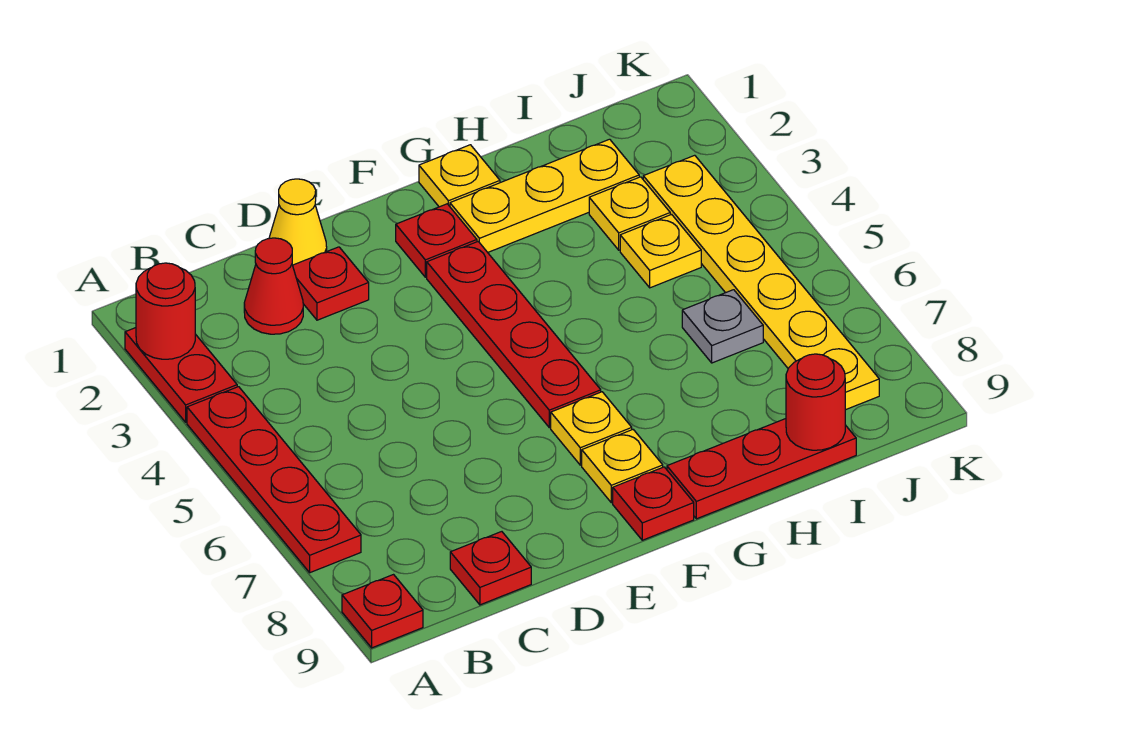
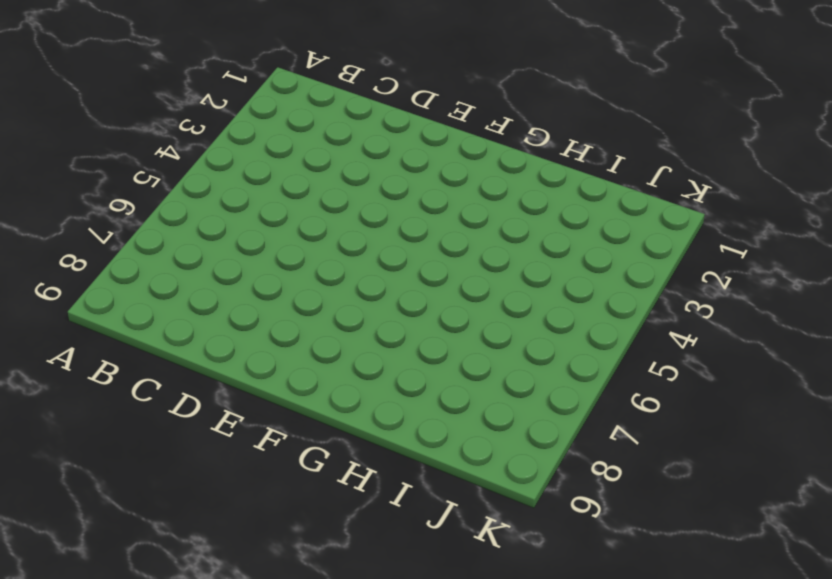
none -> red 1x2 plate [125,328,237,422]
none -> red 1x4 plate [187,387,361,573]
none -> red 1x1 plate [342,575,423,648]

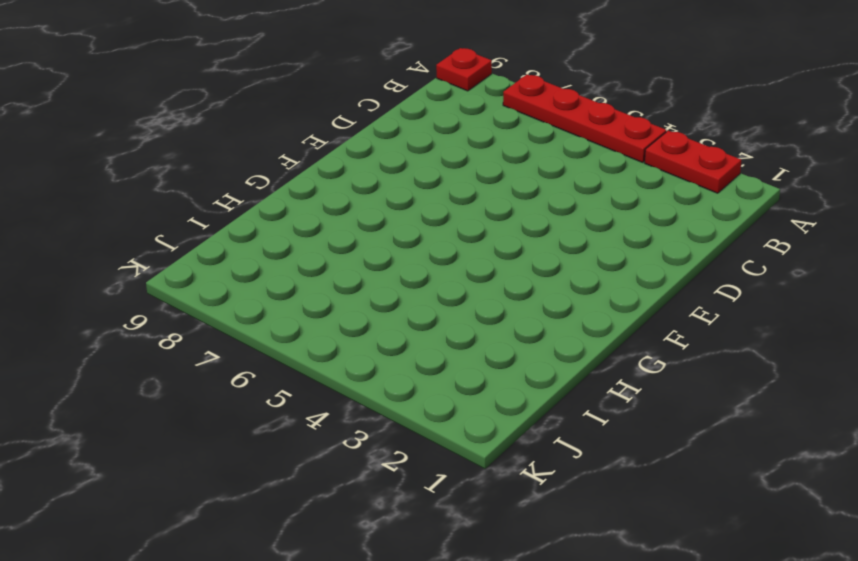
none -> red 1x1 cone [244,238,303,334]
none -> red 1x1 plate [450,532,531,605]
none -> yellow 1x1 cone [269,179,327,265]

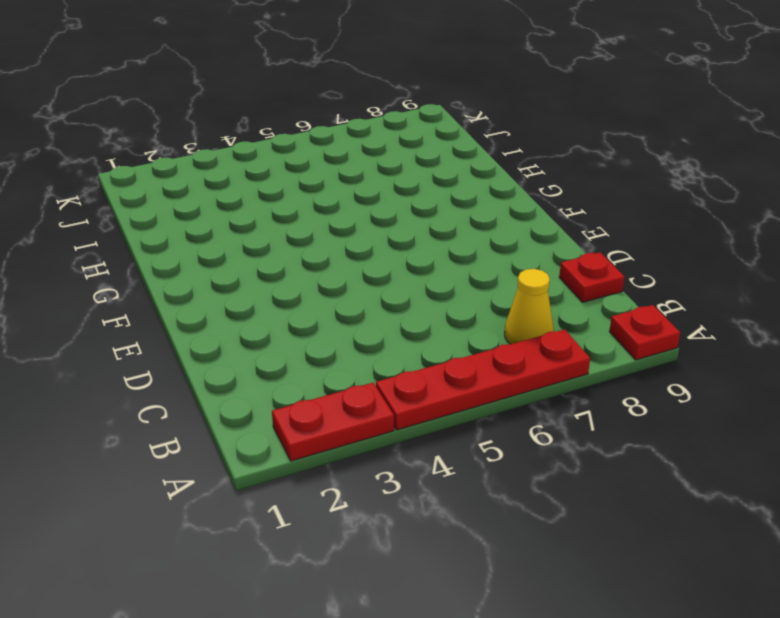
yellow 1x1 cone [505,269,554,344] -> yellow 1x1 cone moved to [269,179,327,265]
none -> red 1x1 cone [244,238,303,334]
none -> red 1x1 plate [293,247,369,320]
none -> red 1x1 plate [396,204,477,277]

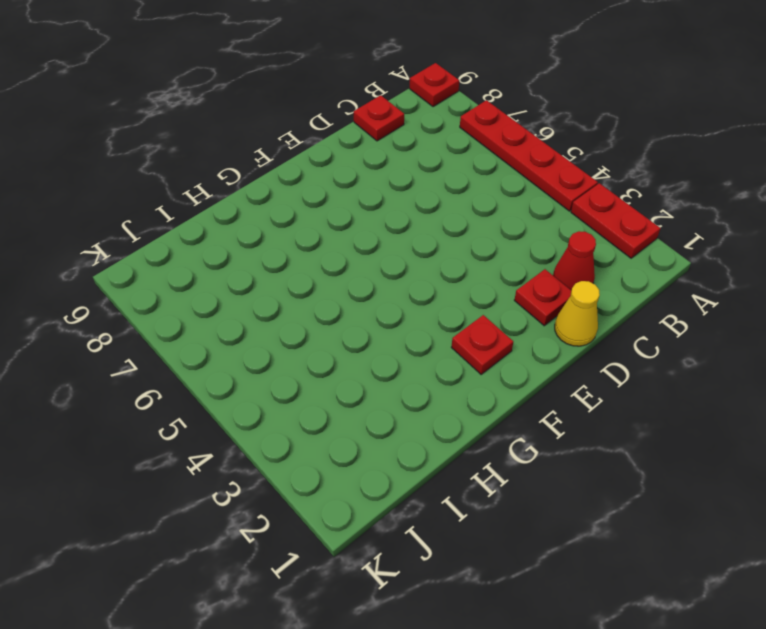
none -> red 1x4 plate [427,242,601,428]
none -> yellow 1x1 plate [551,392,632,465]
none -> yellow 1x1 plate [582,430,663,503]

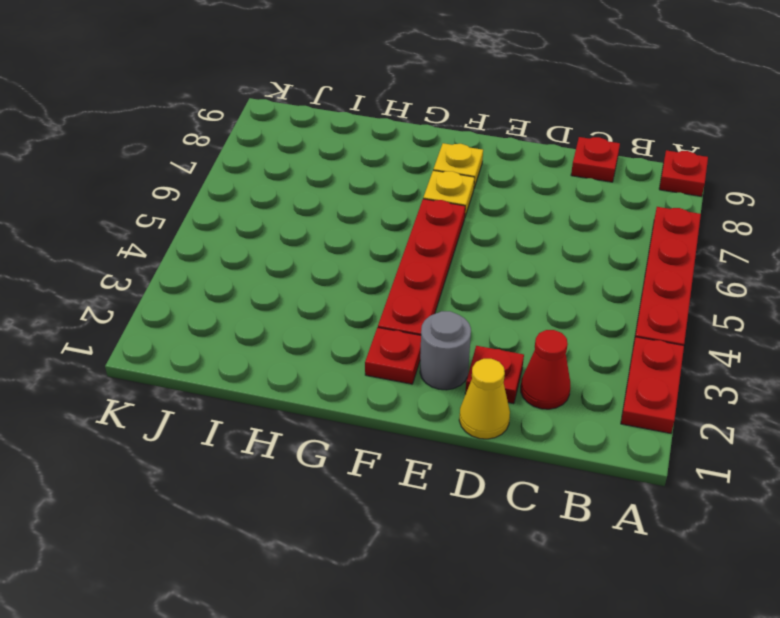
grey 1x1 round brick [420,311,471,390] -> none
none -> red 1x1 plate [613,467,694,540]
none -> yellow 1x1 plate [419,145,500,207]
none -> yellow 1x3 plate [450,139,639,252]

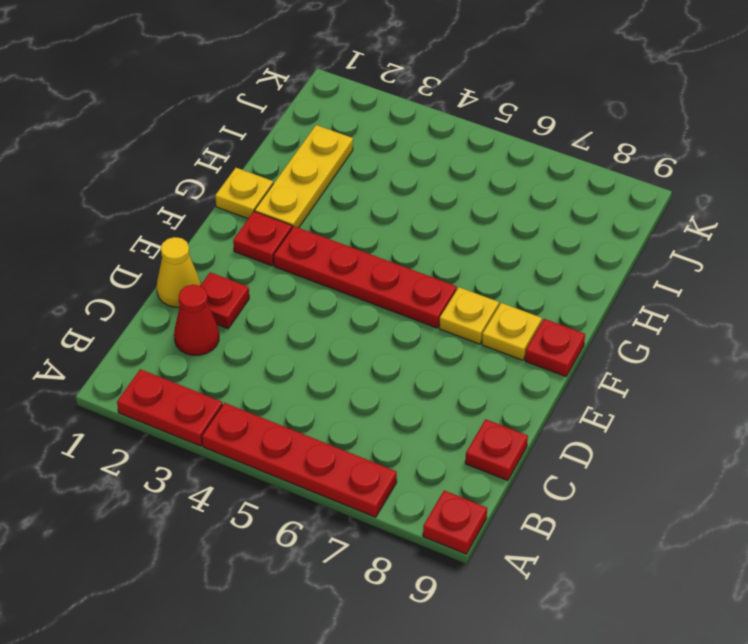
none -> red 1x3 plate [667,419,856,519]
none -> yellow 1x1 plate [589,177,670,250]
none -> yellow 1x1 plate [620,214,701,288]

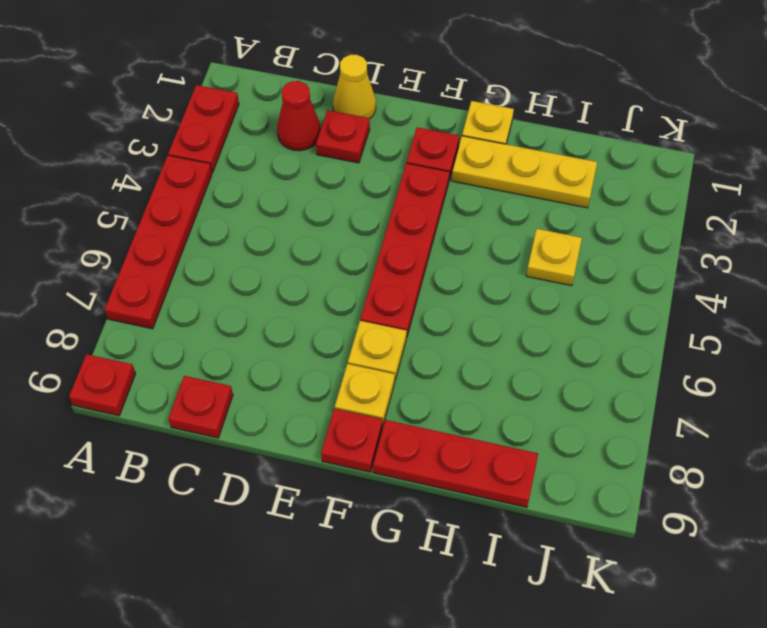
none -> yellow 1x1 plate [589,177,670,250]
none -> grey 1x1 plate [682,290,763,363]
none -> yellow 1x6 plate [643,155,879,410]

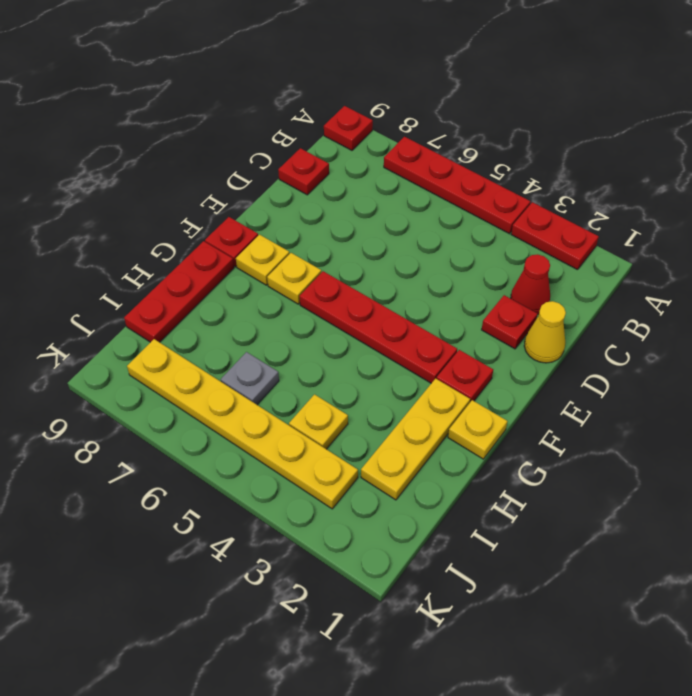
none -> yellow 1x1 plate [589,177,670,250]
none -> red 1x1 round brick [136,263,195,359]
none -> red 1x1 round brick [786,354,845,450]

